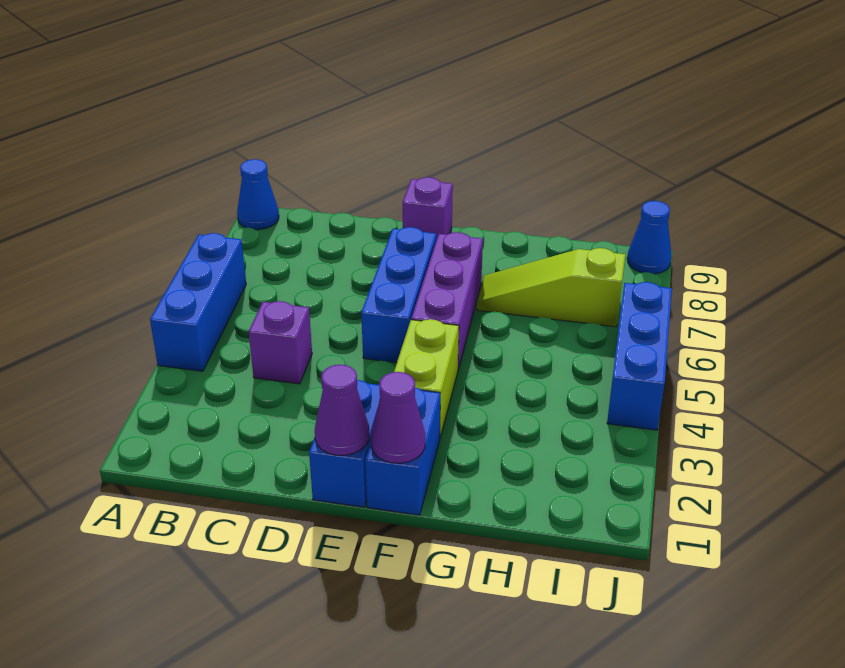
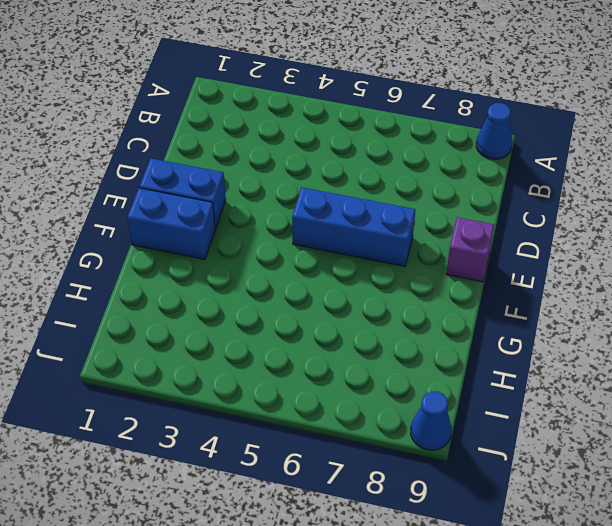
none -> blue 1x3 brick [150,233,246,371]
none -> purple 1x1 brick [249,301,312,384]
none -> lime 1x2 brick [394,319,459,437]

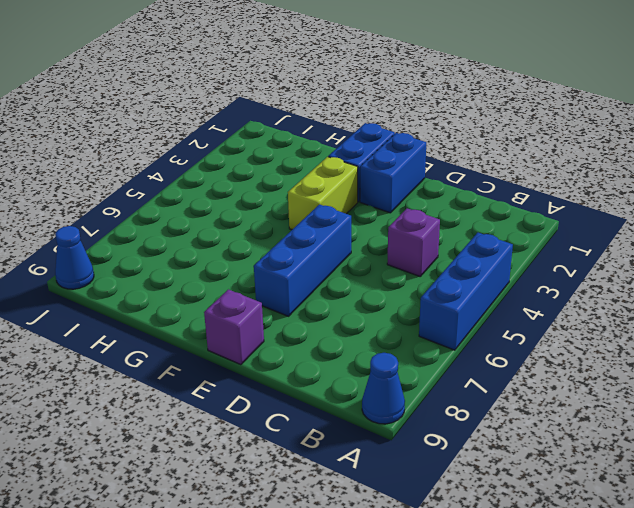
none -> purple 1x3 brick [411,232,483,369]
none -> lime 1x3 slope [477,248,625,327]
none -> blue 1x3 brick [607,282,672,430]

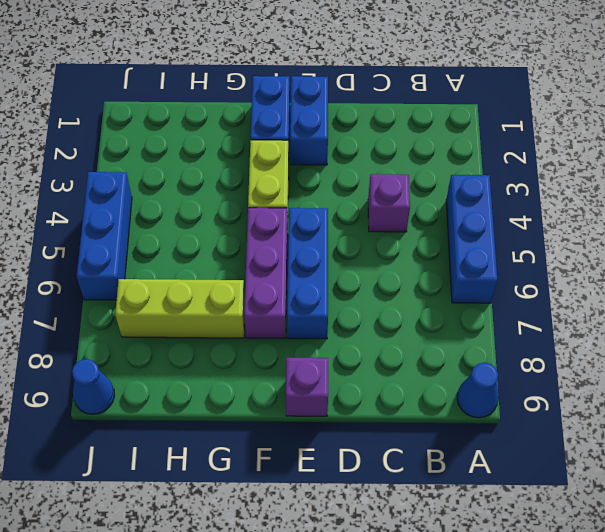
lime 1x3 brick [115,279,245,338] -> lime 1x3 slope [477,248,625,327]
none -> purple 1x1 cone [315,365,369,455]
none -> purple 1x1 cone [371,372,425,463]

